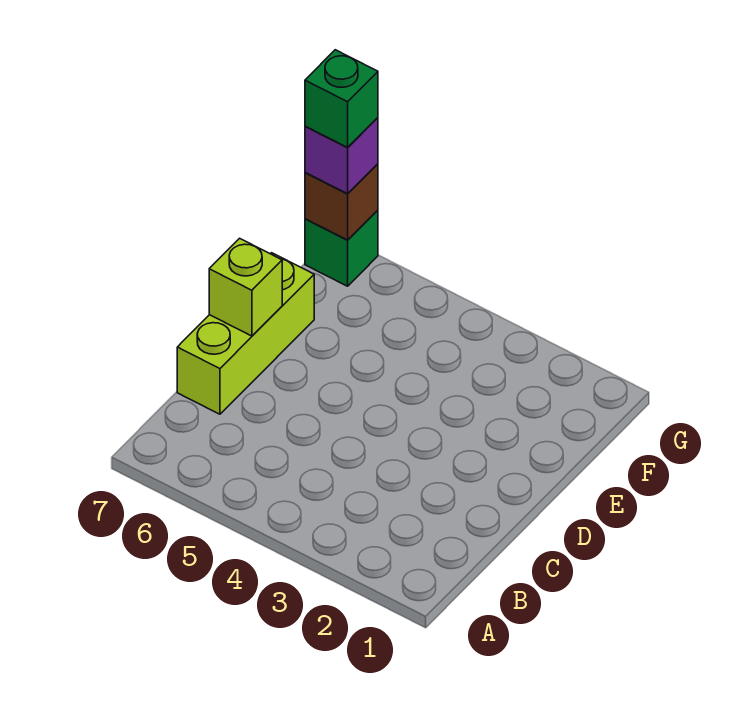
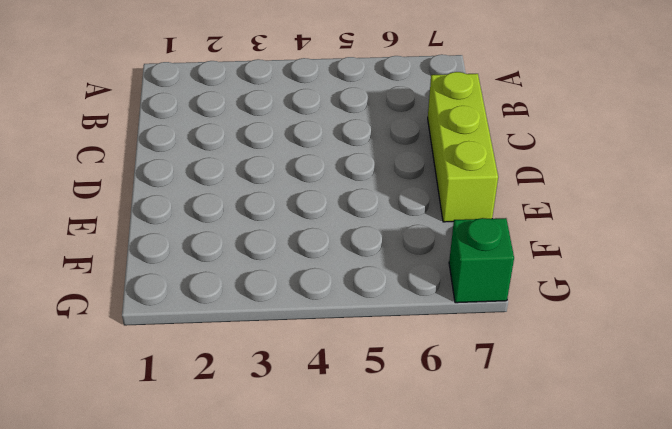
none -> lime 1x1 brick [209,238,282,336]
none -> brown 1x1 brick [305,164,378,240]

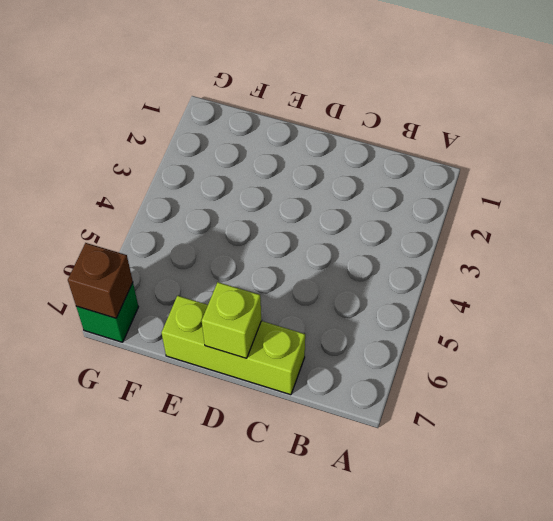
none -> purple 1x1 brick [305,118,378,194]
none -> green 1x1 brick [305,50,378,147]

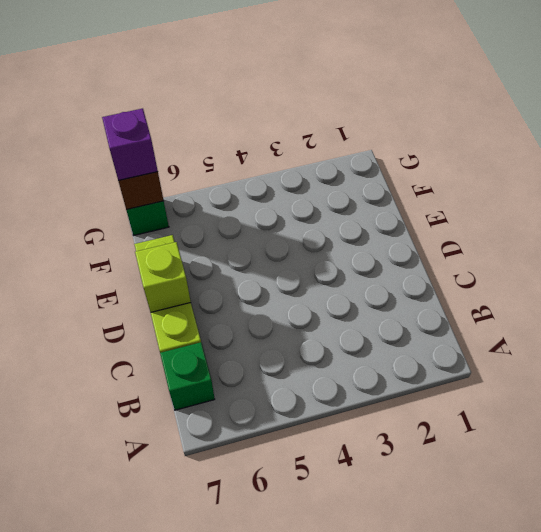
green 1x1 brick [160,342,215,410] -> green 1x1 brick moved to [305,50,378,147]

